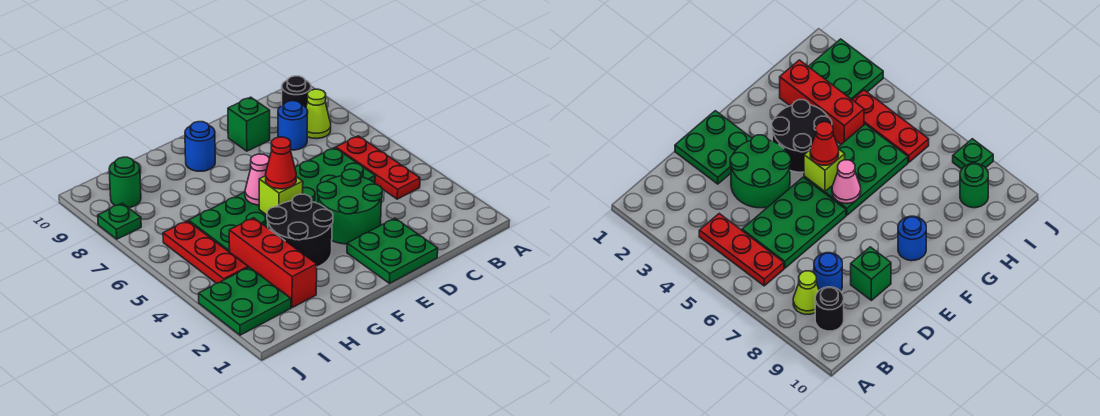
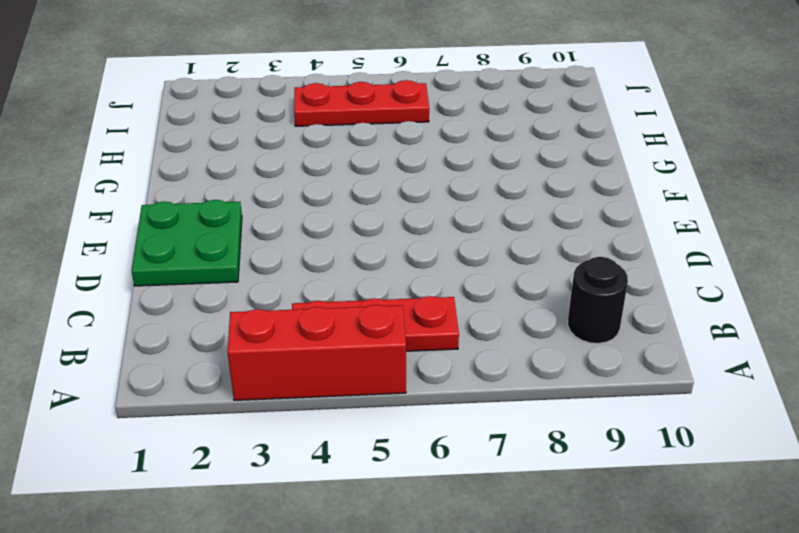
red 1x3 brick [227,305,406,400] -> red 1x3 brick moved to [229,218,317,308]
none -> lime 1x1 cone [306,89,331,139]
none -> green 2x3 plate [295,148,375,203]
none -> blue 1x1 round brick [278,101,308,150]

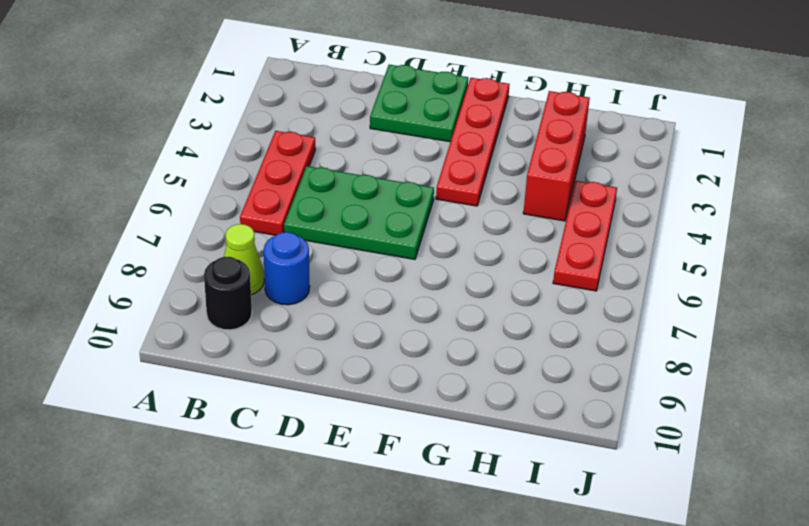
red 1x4 plate [436,78,510,206] -> black 2x2 round brick [267,194,333,267]
none -> green 2x2 round brick [317,169,382,244]
none -> green 1x1 brick [228,97,270,151]
none -> green 2x3 plate [189,192,268,252]

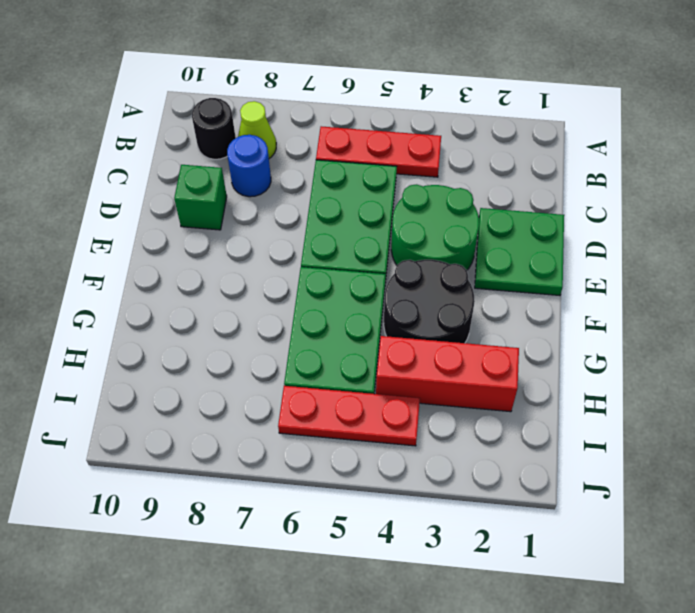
none -> blue 1x1 round brick [185,122,215,171]
none -> green 2x2 plate [199,267,291,335]
none -> green 1x1 round brick [109,157,141,208]

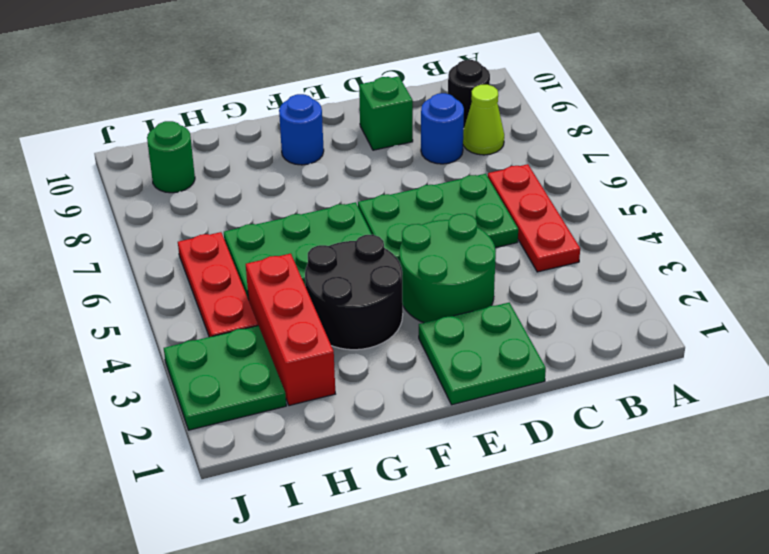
none -> green 1x1 plate [98,203,141,239]
none -> lime 1x1 brick [259,176,303,215]
none -> pink 1x1 cone [245,154,270,205]

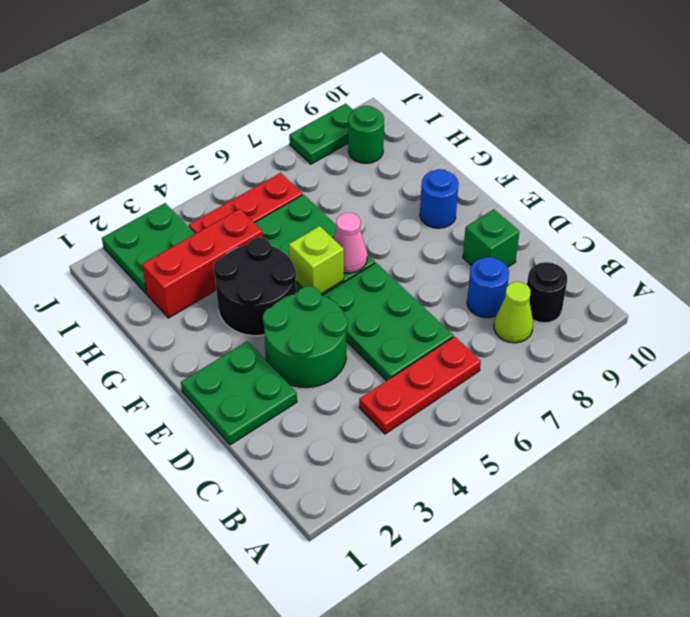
green 1x2 plate [289,104,354,164] -> green 1x1 plate [98,203,141,239]
none -> red 1x1 cone [266,137,296,189]

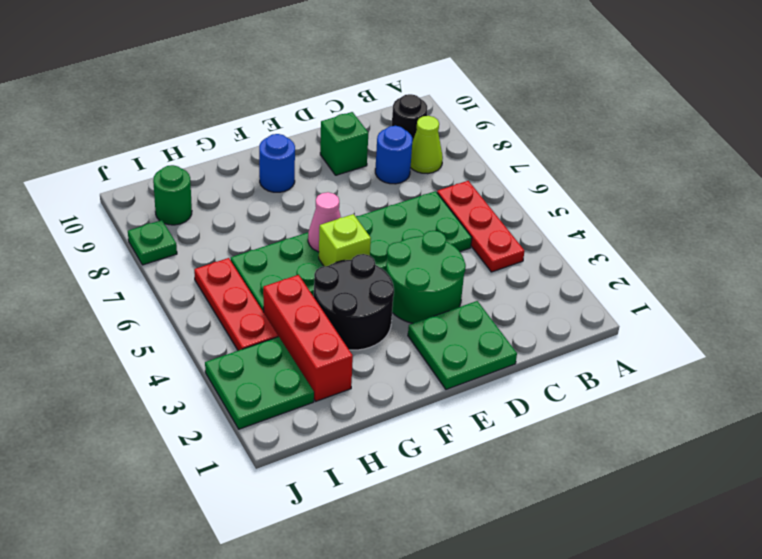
none -> red 1x1 cone [266,137,296,189]

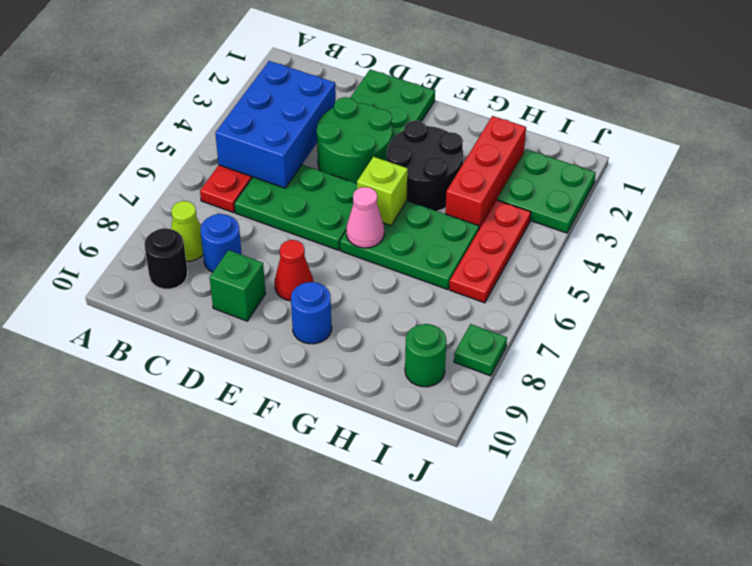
blue 2x3 brick [215,61,336,188] -> none
red 1x1 cone [275,240,313,301] -> red 1x1 cone moved to [266,137,296,189]

